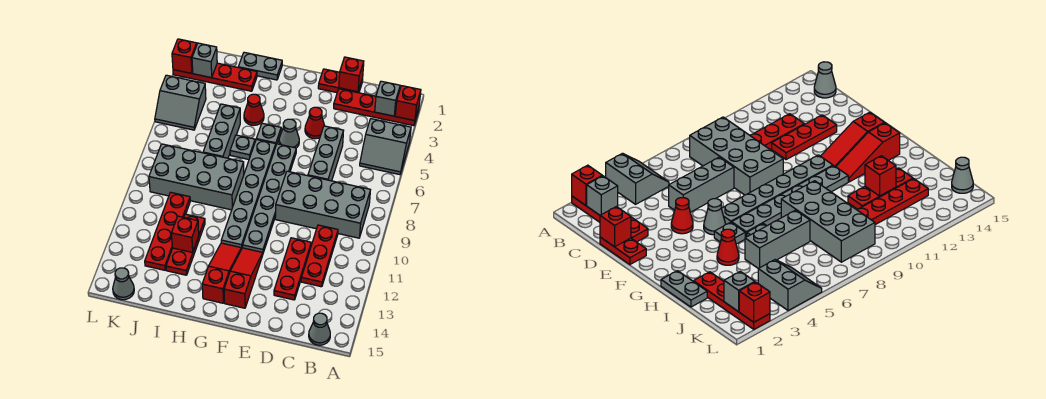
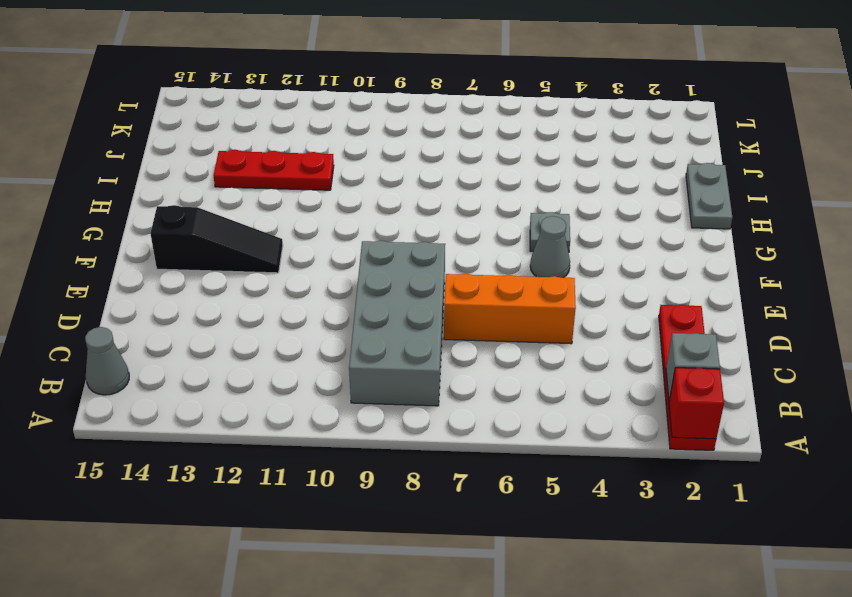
orange 1x3 brick [444,274,576,344] -> grey 1x3 brick [308,126,344,181]
black 1x3 slope [150,205,283,273] -> red 1x3 slope [224,248,263,308]
none -> grey 2x2 slope [360,119,411,175]
none -> red 1x3 plate [301,225,338,287]
none -> red 1x2 plate [318,69,363,93]
none -> red 1x3 plate [274,238,311,300]

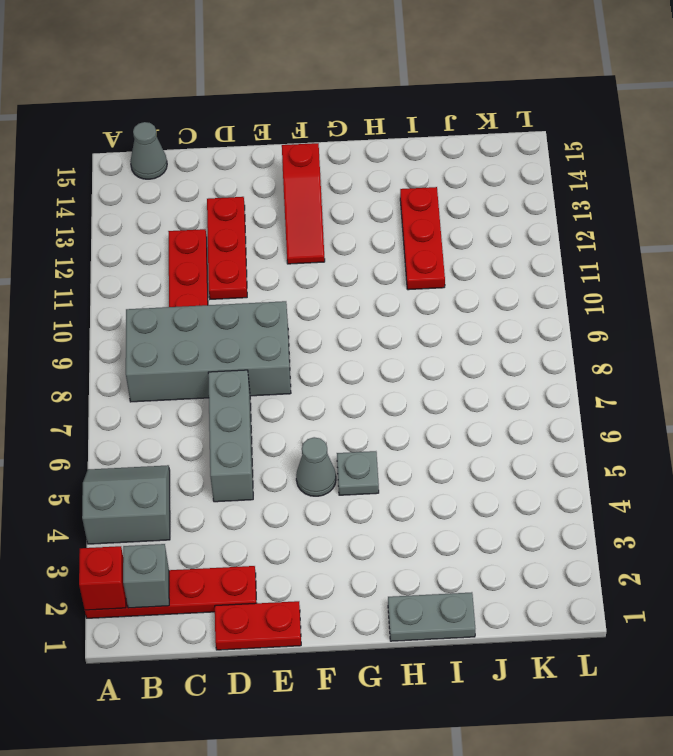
none -> red 1x1 cone [305,107,325,139]
none -> grey 1x6 plate [243,144,296,253]
none -> grey 1x6 plate [221,139,276,249]
none -> red 1x3 slope [202,243,241,303]

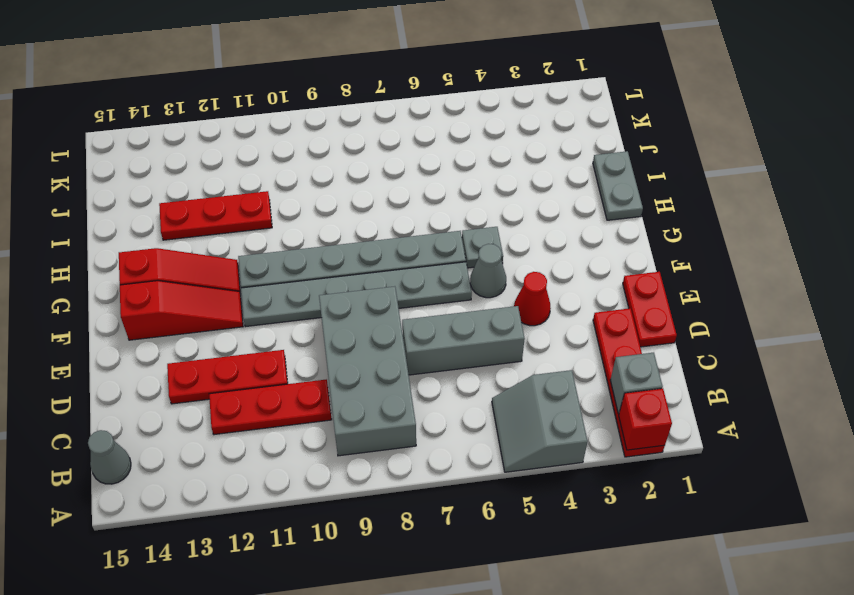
none -> red 1x1 cone [244,94,264,125]
none -> grey 1x1 plate [230,135,255,160]
none -> grey 2x4 brick [149,144,244,210]
none -> red 1x4 plate [173,63,257,91]

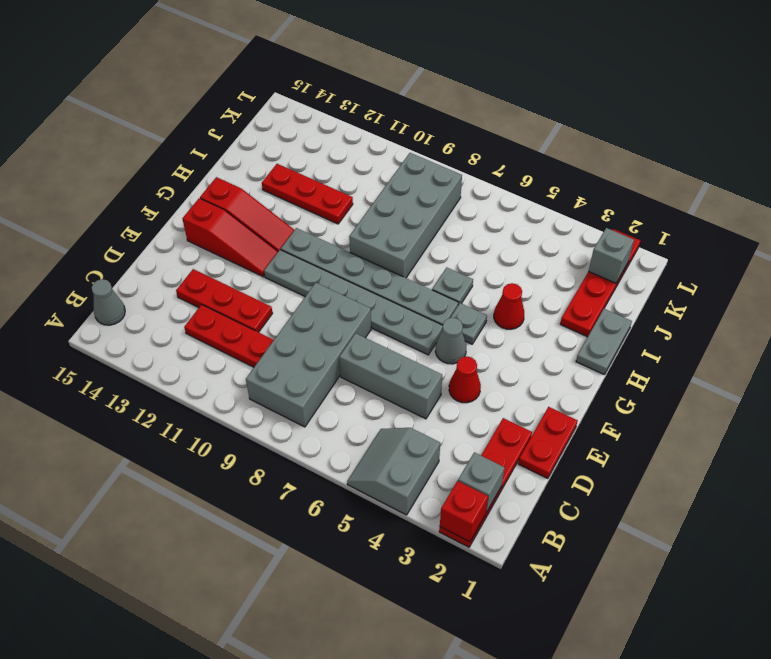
none -> grey 1x3 brick [203,104,240,158]
none -> red 1x4 plate [145,192,190,270]
none -> grey 2x2 slope [155,75,206,130]
none -> grey 1x1 cone [113,268,134,300]

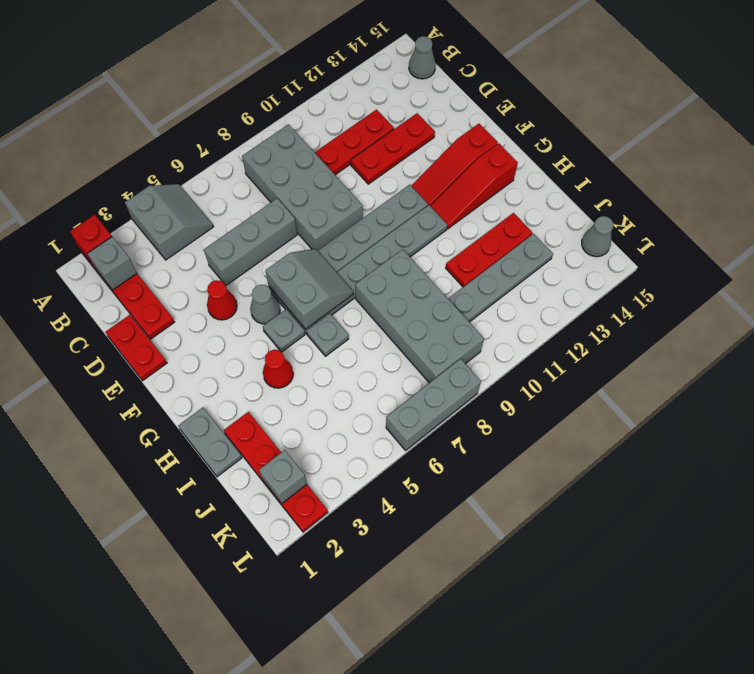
grey 2x2 slope [265,249,353,329] -> grey 2x2 slope moved to [155,75,206,130]
grey 1x4 plate [448,234,553,322] -> red 1x4 plate [145,192,190,270]
grey 1x3 brick [386,359,481,450] -> grey 1x3 brick moved to [203,104,240,158]
none -> red 1x1 brick [339,57,364,92]
none -> red 1x1 brick [171,216,199,252]
none -> red 1x1 brick [172,39,197,73]

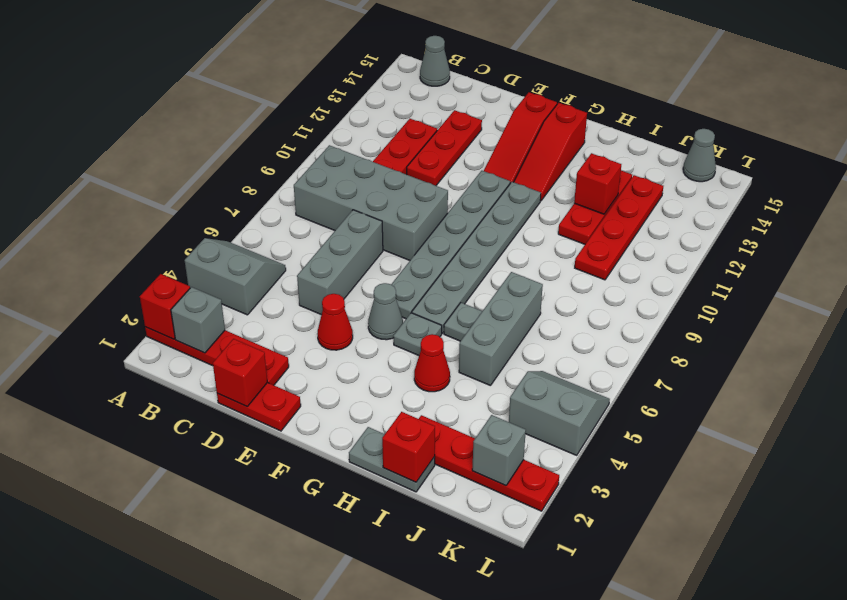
red 1x1 brick [382,412,435,482] -> red 1x1 brick moved to [172,39,197,73]
none -> grey 2x4 brick [149,144,244,210]

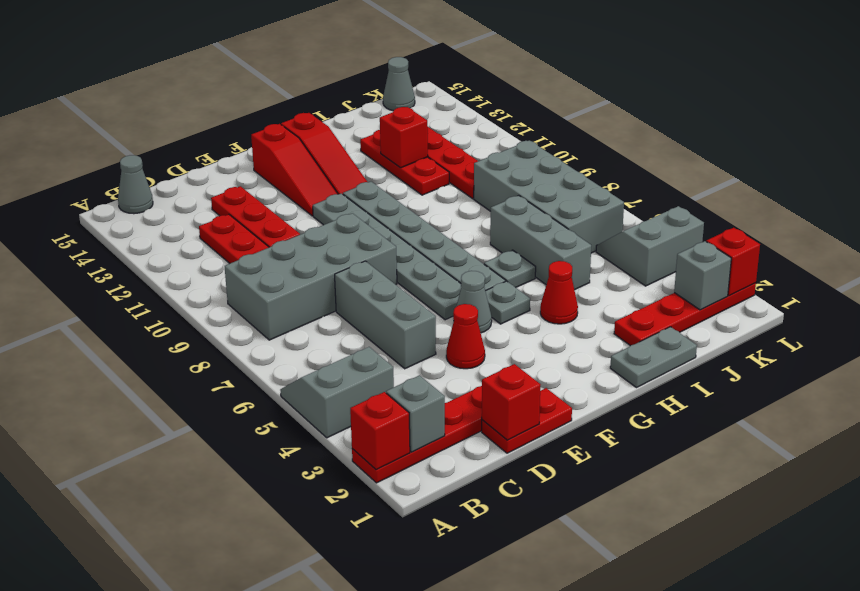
grey 2x4 brick [474,140,624,253] -> grey 2x4 brick turned to [149,144,244,210]

